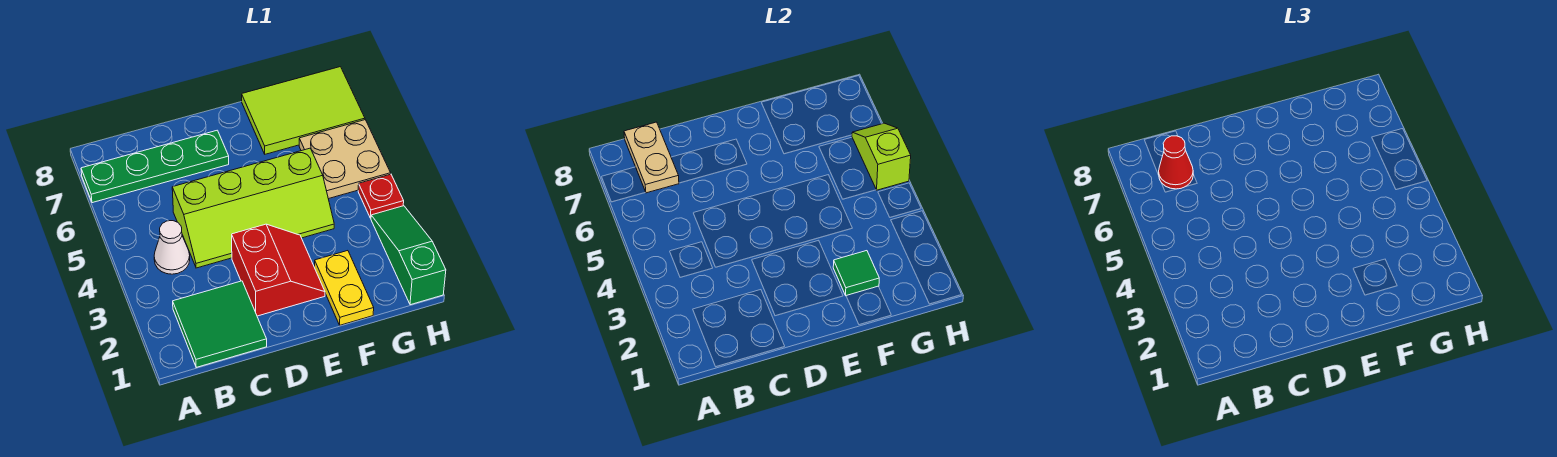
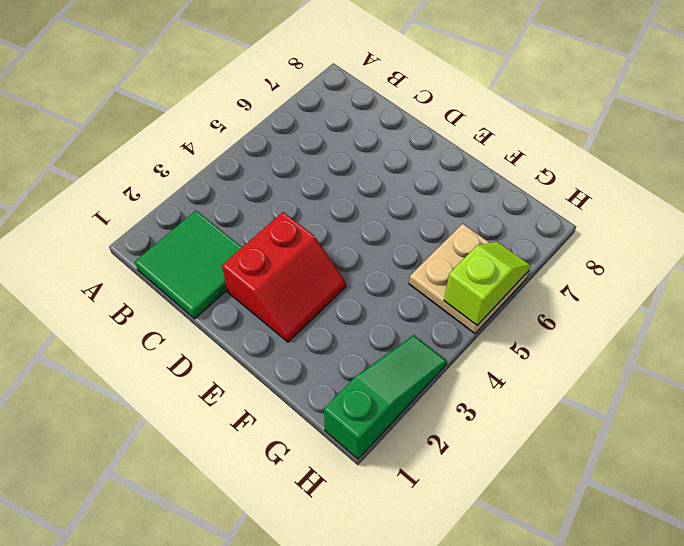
none -> green 1x4 plate [81,130,229,203]
none -> white 1x1 cone [154,221,190,274]
none -> lime 2x4 slope [172,148,334,268]

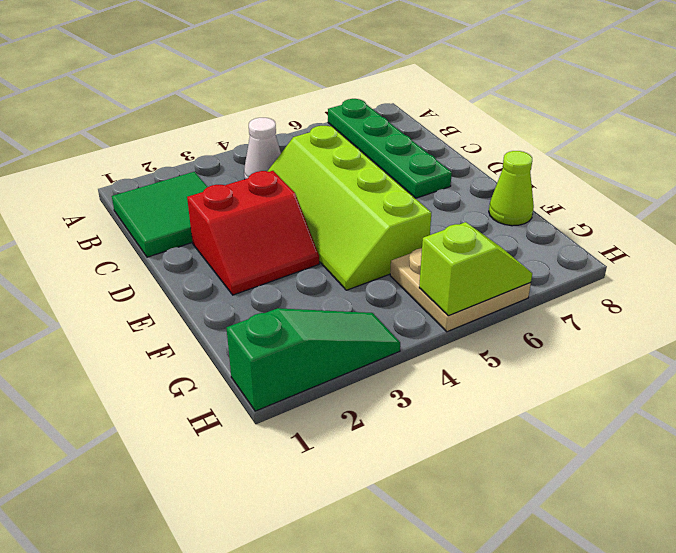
lime 1x1 cone [489,151,534,226] -> lime 2x3 tile [242,67,365,154]
none -> yellow 1x2 plate [314,251,374,325]
none -> red 1x1 plate [358,174,404,218]
none -> tan 1x2 plate [624,122,679,193]

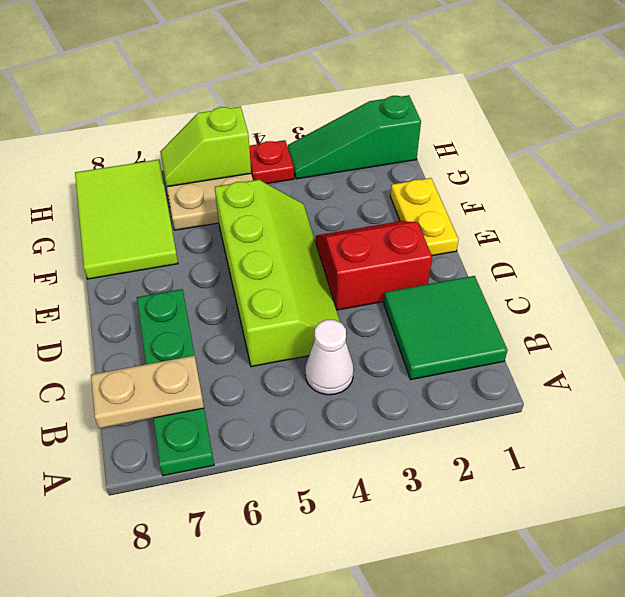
yellow 1x2 plate [390,178,459,256] -> yellow 1x2 plate turned to [314,251,374,325]
none -> green 1x1 tile [833,251,879,295]
none -> red 1x1 cone [1159,136,1193,189]

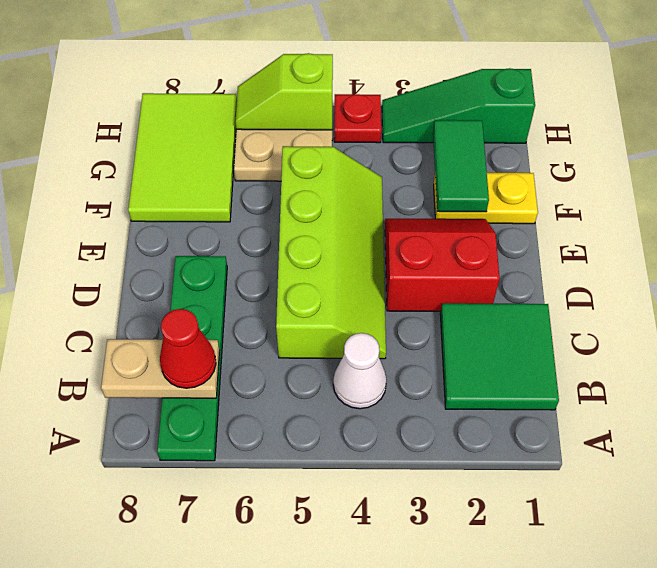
green 1x2 tile [433,120,489,212] -> green 1x1 tile [833,251,879,295]

